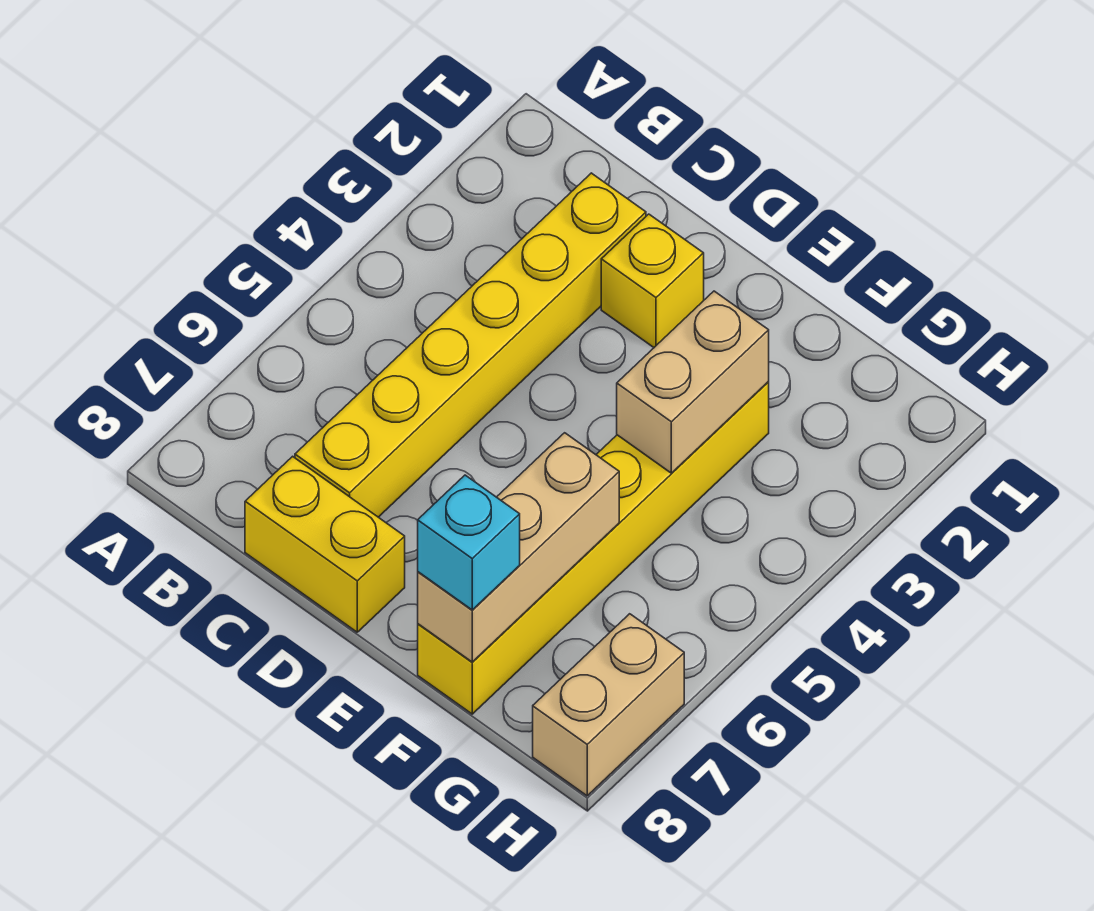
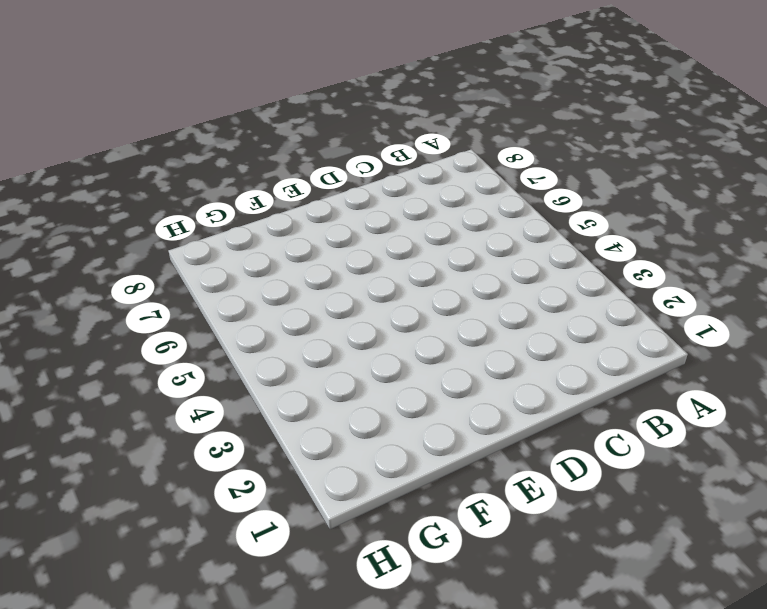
none -> yellow 1x6 brick [295,173,646,517]
none -> yellow 1x2 brick [245,456,405,632]

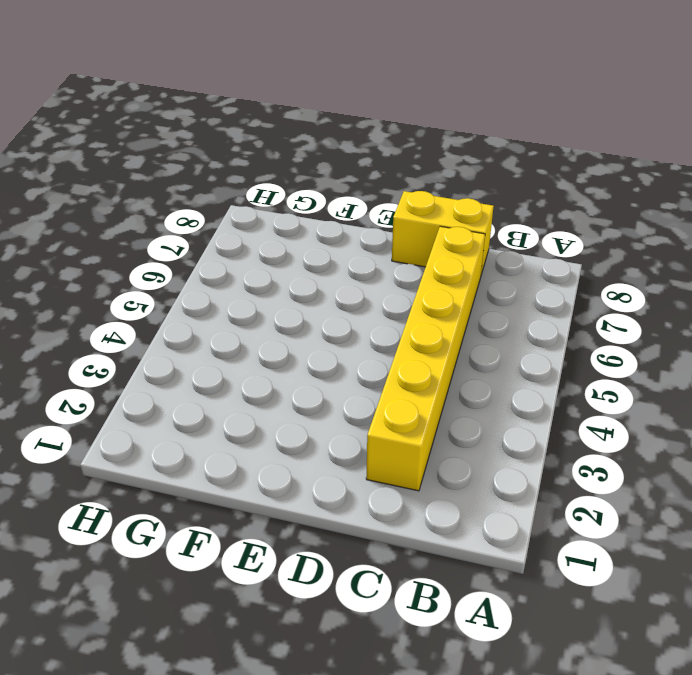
none -> yellow 1x1 brick [601,214,704,347]
none -> yellow 1x6 brick [418,382,769,714]

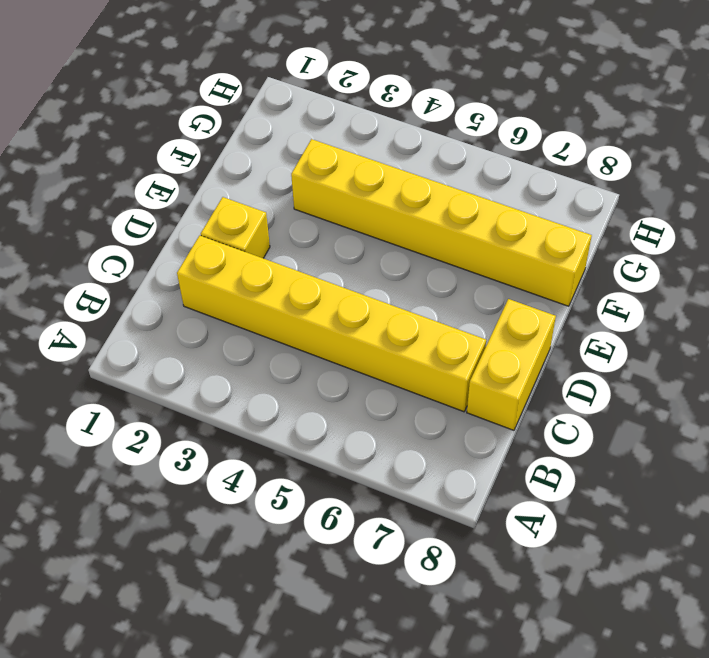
none -> tan 1x2 brick [533,614,684,796]
none -> tan 1x2 brick [617,291,769,473]

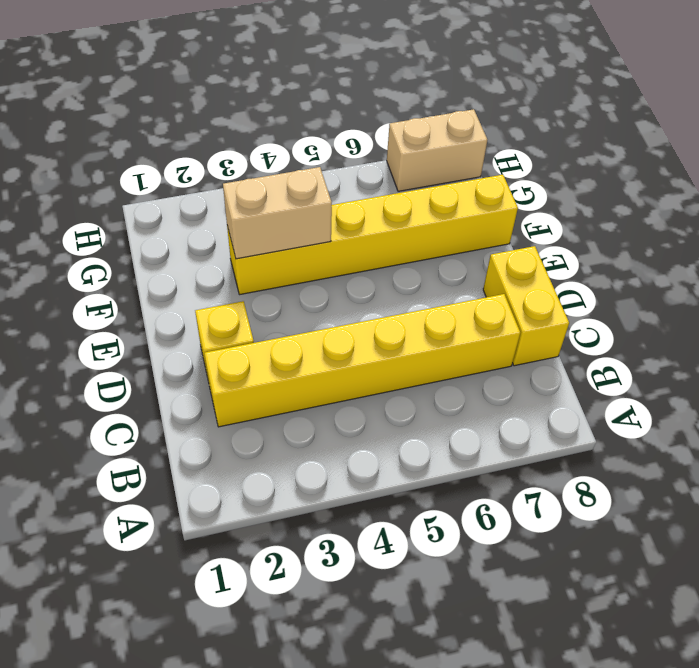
none -> tan 1x3 brick [418,433,619,662]
none -> cyan 1x1 brick [418,475,520,610]

